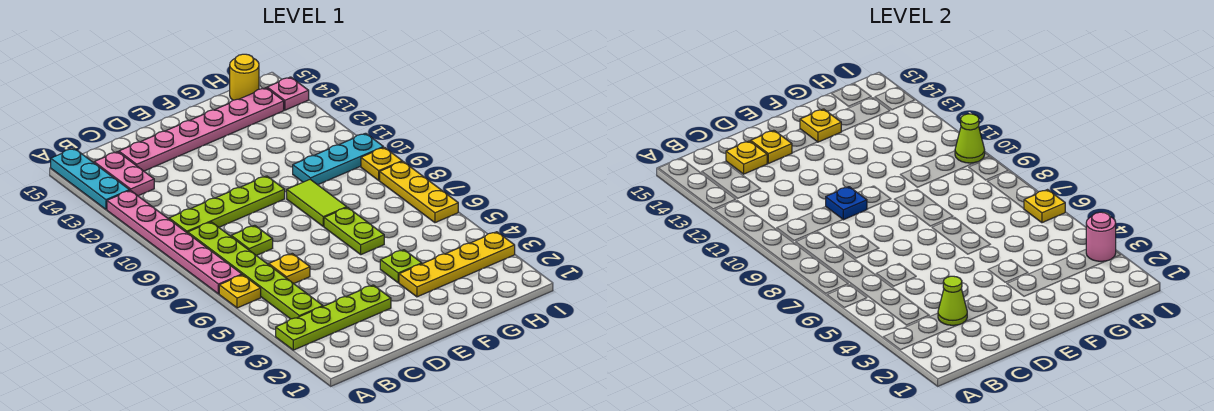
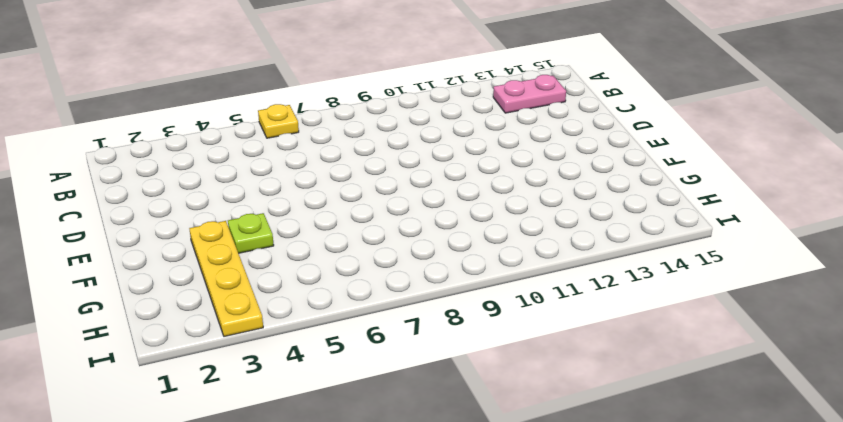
none -> lime 1x4 plate [276,285,391,350]
none -> pink 1x6 plate [107,190,242,294]
none -> cyan 1x3 plate [51,148,130,209]

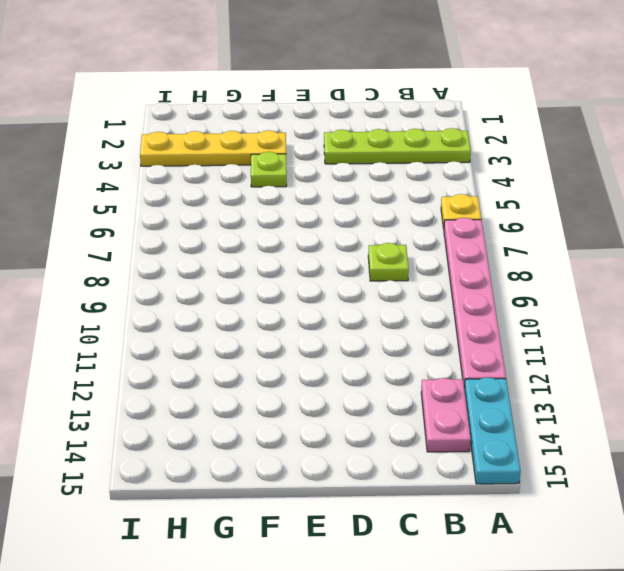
none -> lime 1x6 plate [188,222,323,319]
none -> lime 1x4 plate [169,176,285,233]
none -> yellow 1x1 plate [269,254,310,284]

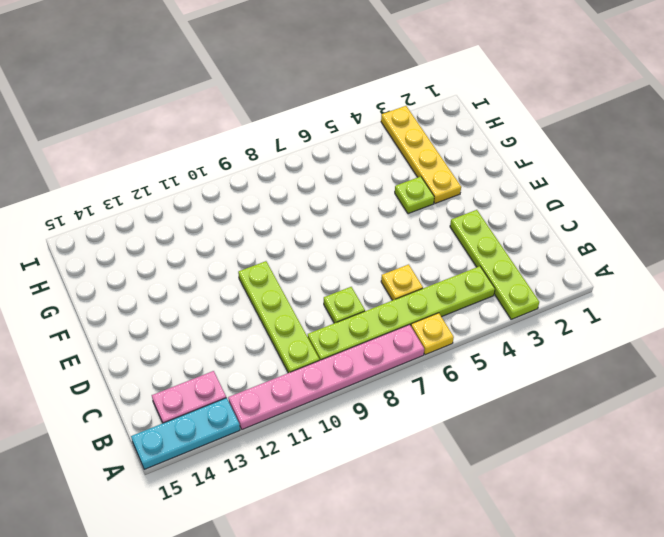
none -> pink 1x6 plate [119,88,284,171]
none -> lime 1x2 plate [324,207,384,255]
none -> lime 1x2 tile [287,179,347,226]

